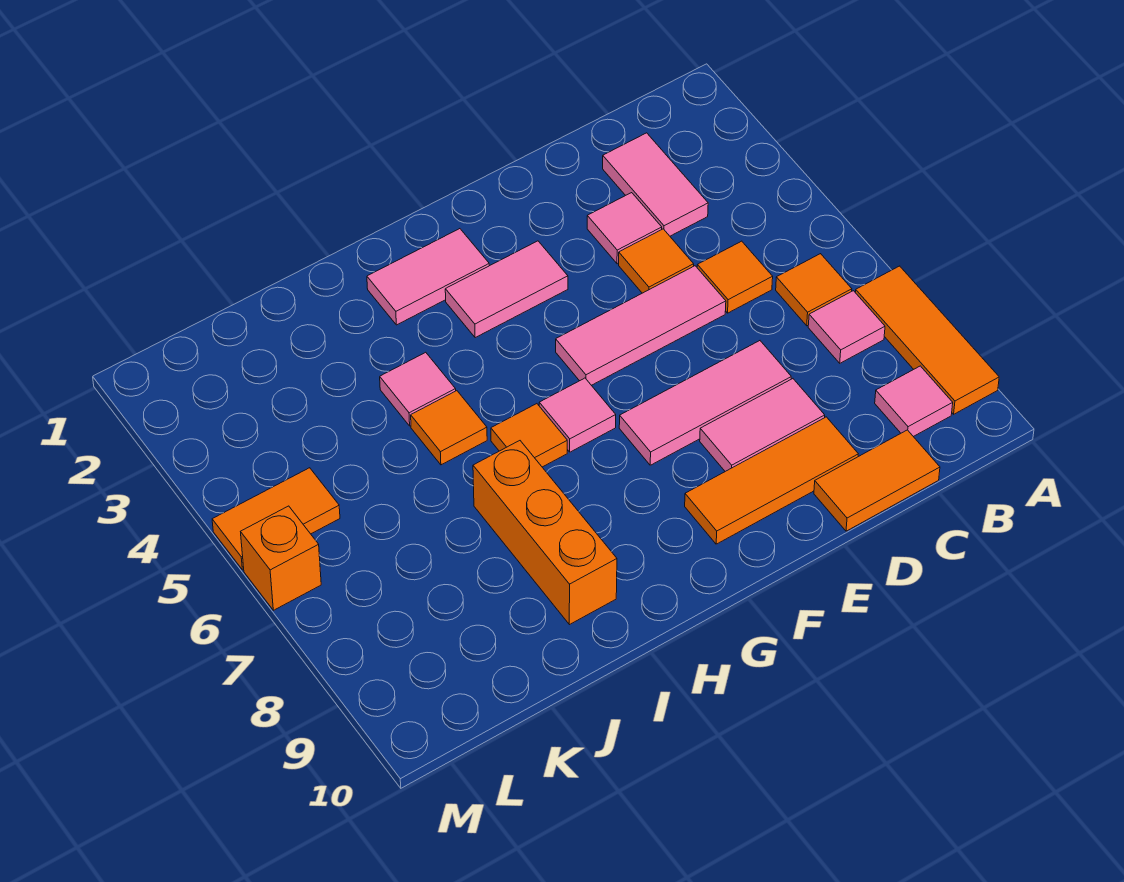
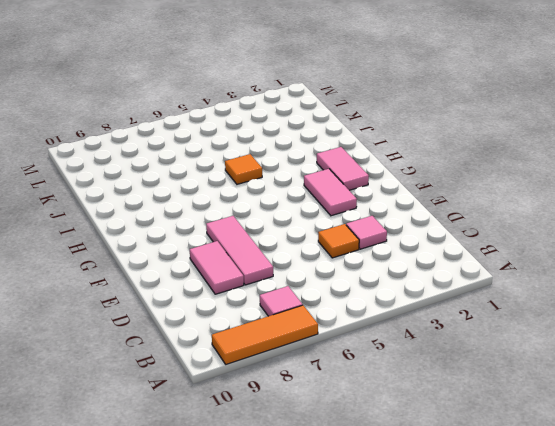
none -> orange 1x1 tile [776,254,852,326]
none -> pink 1x1 tile [875,366,953,437]
none -> pink 1x2 tile [603,133,708,236]

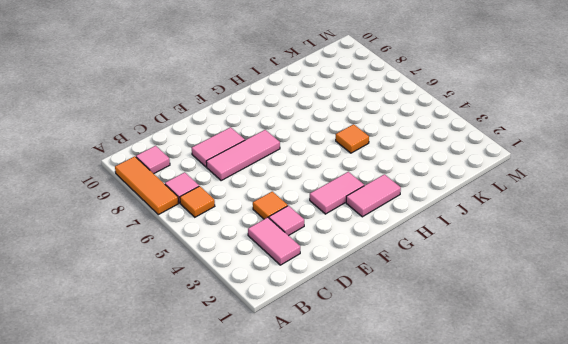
none -> orange 1x1 tile [697,241,773,313]
none -> orange 1x2 tile [814,430,940,531]
none -> pink 1x3 tile [556,266,726,385]

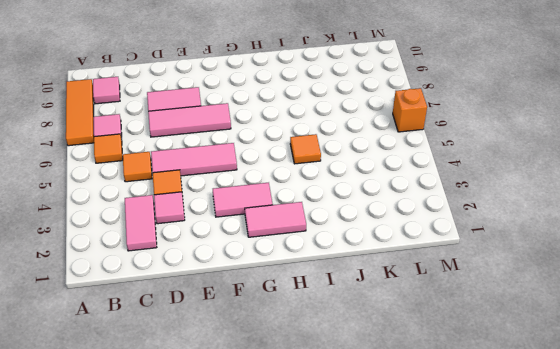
none -> orange 1x2 tile [814,430,940,531]
none -> orange 1x3 tile [685,417,858,544]
none -> pink 1x1 tile [539,378,616,452]

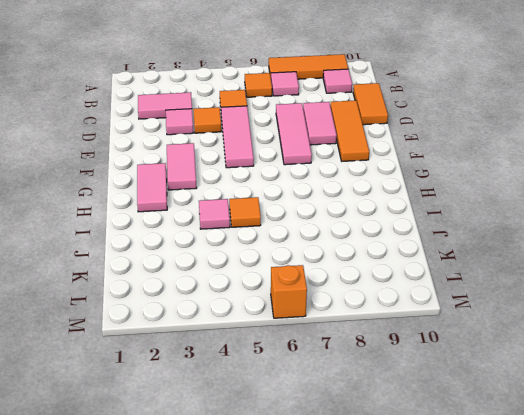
none -> pink 1x1 tile [539,378,616,452]
none -> orange 1x1 tile [491,404,567,467]
none -> orange 1x3 brick [473,441,617,625]

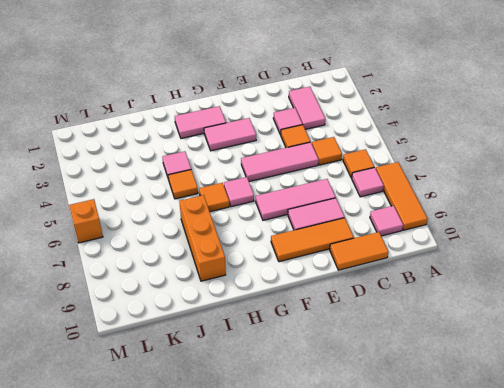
none -> orange 1x2 tile [212,468,340,570]

